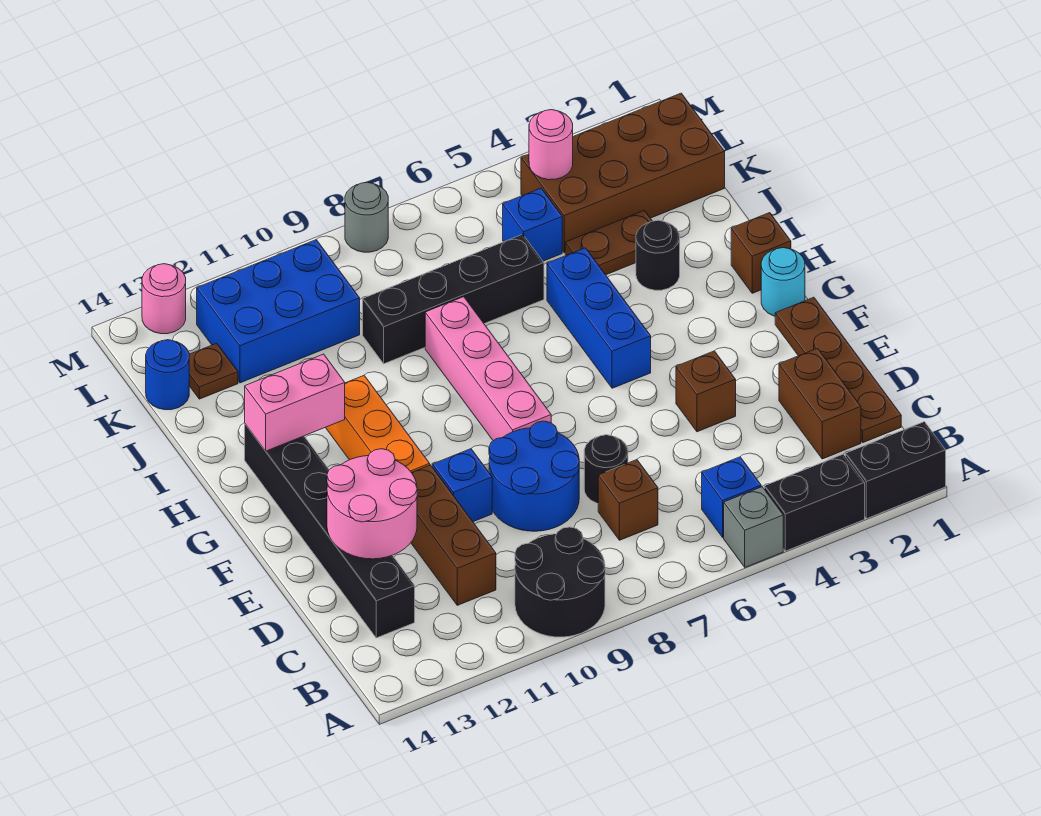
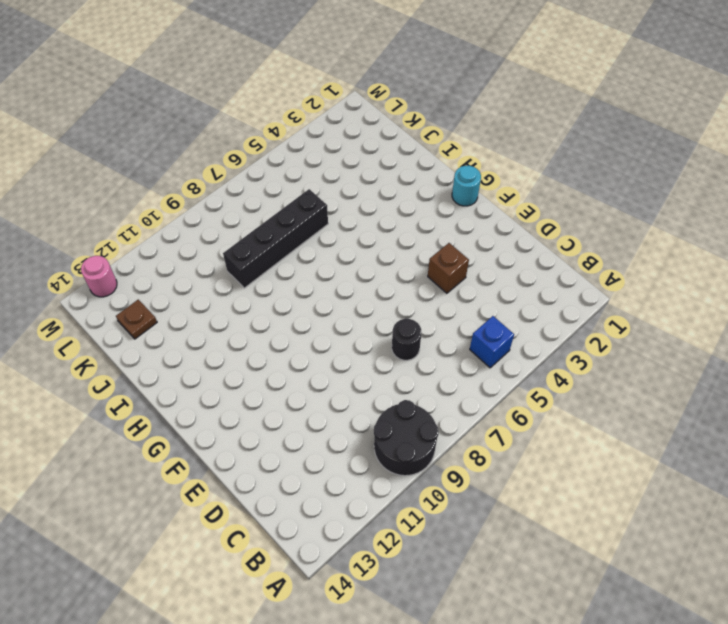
none -> black 1x2 brick [845,422,946,519]
none -> black 1x2 brick [764,454,865,551]
none -> grey 1x1 brick [724,487,783,567]
none -> brown 1x4 plate [775,297,901,443]

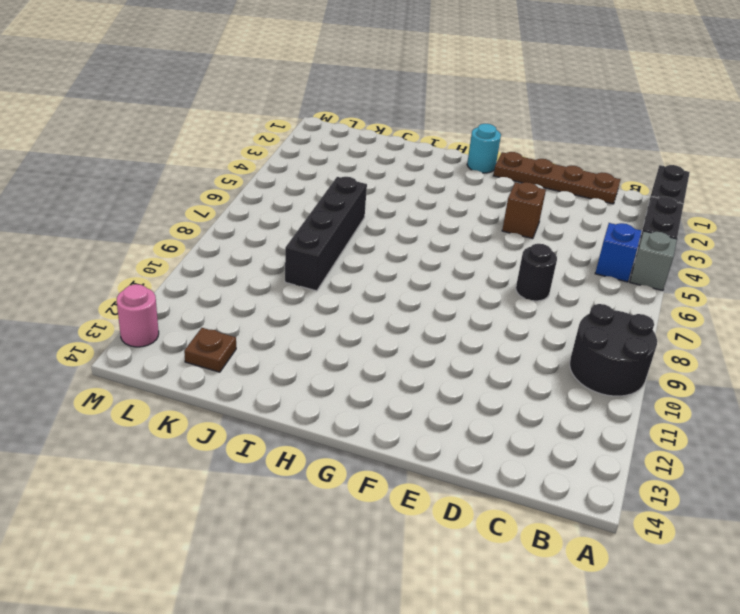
none -> brown 1x2 brick [779,348,861,459]
none -> brown 1x1 brick [598,460,658,540]
none -> brown 1x3 brick [411,465,496,605]
none -> black 1x6 brick [245,424,415,638]

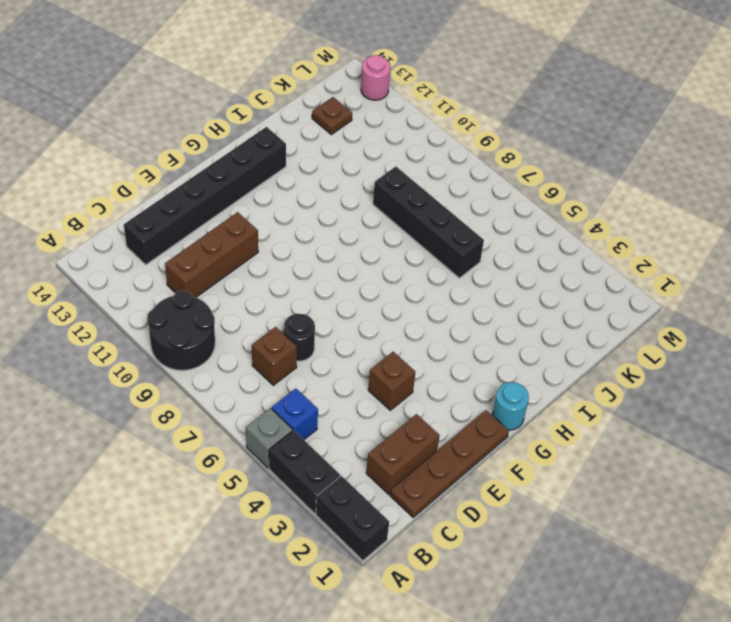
none -> blue 2x2 round brick [489,421,579,531]
none -> blue 1x1 brick [433,449,492,522]
none -> pink 1x4 brick [425,297,551,441]
none -> orange 1x3 brick [326,376,430,473]

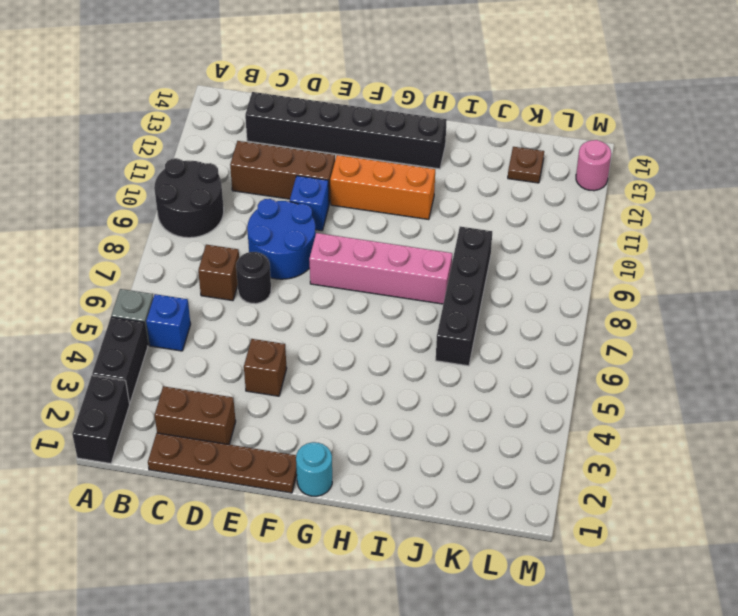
none -> blue 1x3 brick [547,248,651,388]
none -> brown 1x1 brick [731,213,791,293]
none -> black 1x1 round brick [636,220,680,290]
none -> brown 1x2 plate [565,210,652,275]

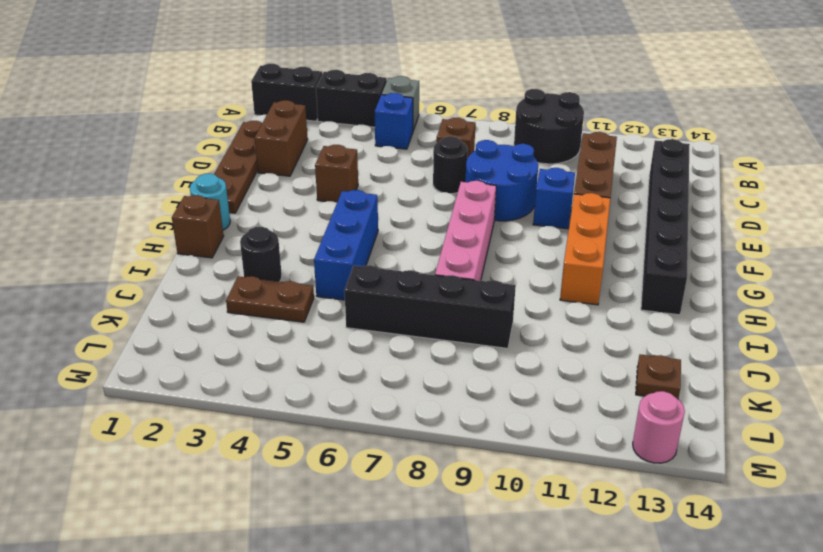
none -> brown 2x4 brick [521,93,725,253]
none -> blue 1x1 brick [503,188,562,261]
none -> blue 2x3 brick [197,240,360,383]
none -> blue 1x1 round brick [146,340,189,410]

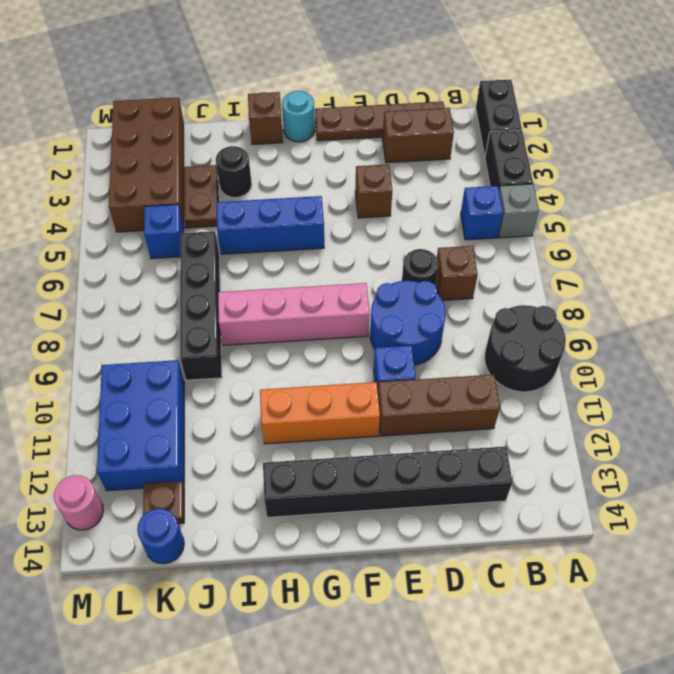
none -> grey 1x1 round brick [345,182,388,252]
none -> pink 2x2 round brick [327,449,417,559]
none -> pink 1x2 brick [245,354,345,451]
none -> pink 1x1 round brick [529,110,573,180]

